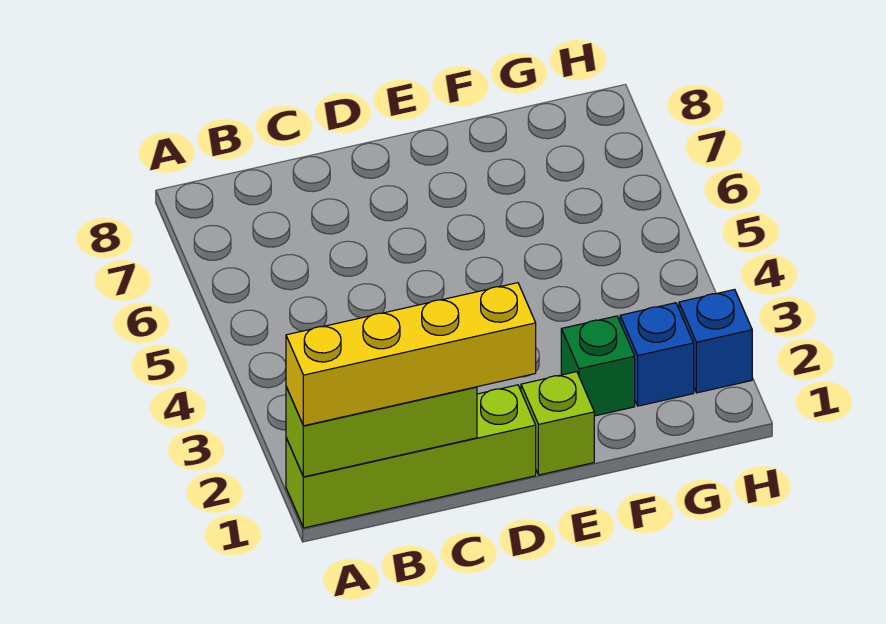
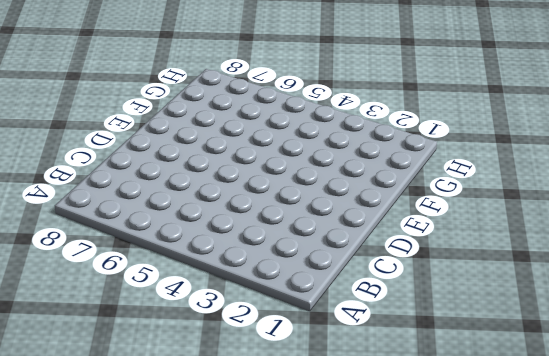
none -> lime 1x4 brick [286,385,536,528]
none -> lime 1x1 brick [521,372,594,475]

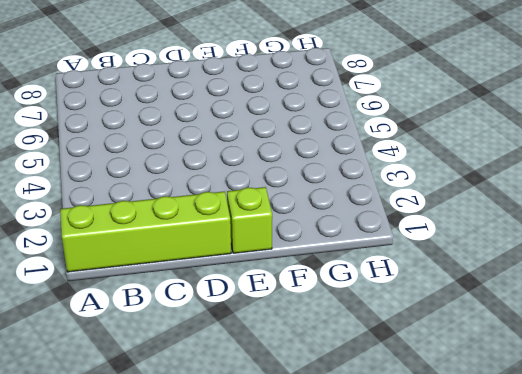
none -> green 1x1 brick [561,316,635,416]
none -> blue 1x1 brick [620,303,694,406]

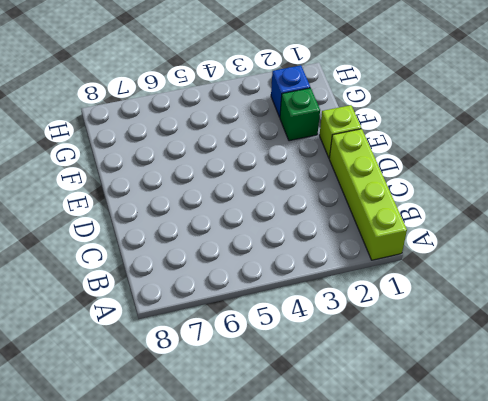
none -> blue 1x1 brick [679,290,752,393]
none -> lime 1x3 brick [286,387,477,477]

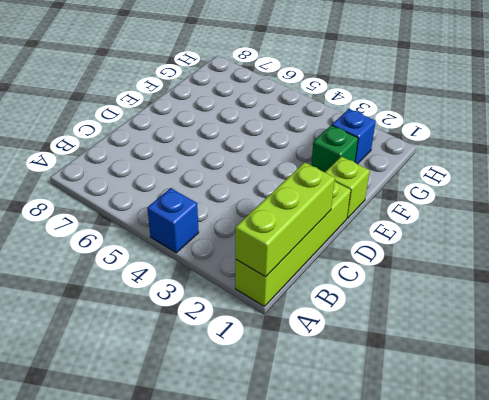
blue 1x1 brick [147,188,199,253] -> blue 1x1 brick moved to [679,290,752,393]
none -> yellow 1x4 brick [286,283,536,426]

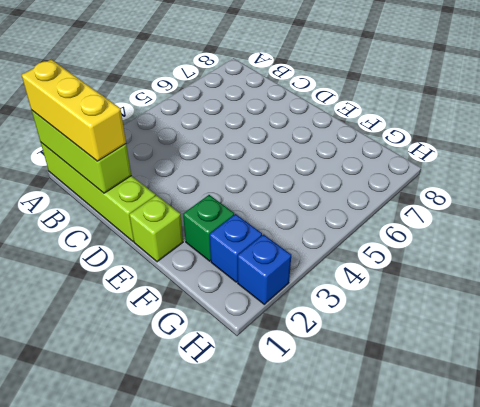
yellow 1x3 brick [22,60,126,161] -> yellow 1x4 brick [286,283,536,426]

